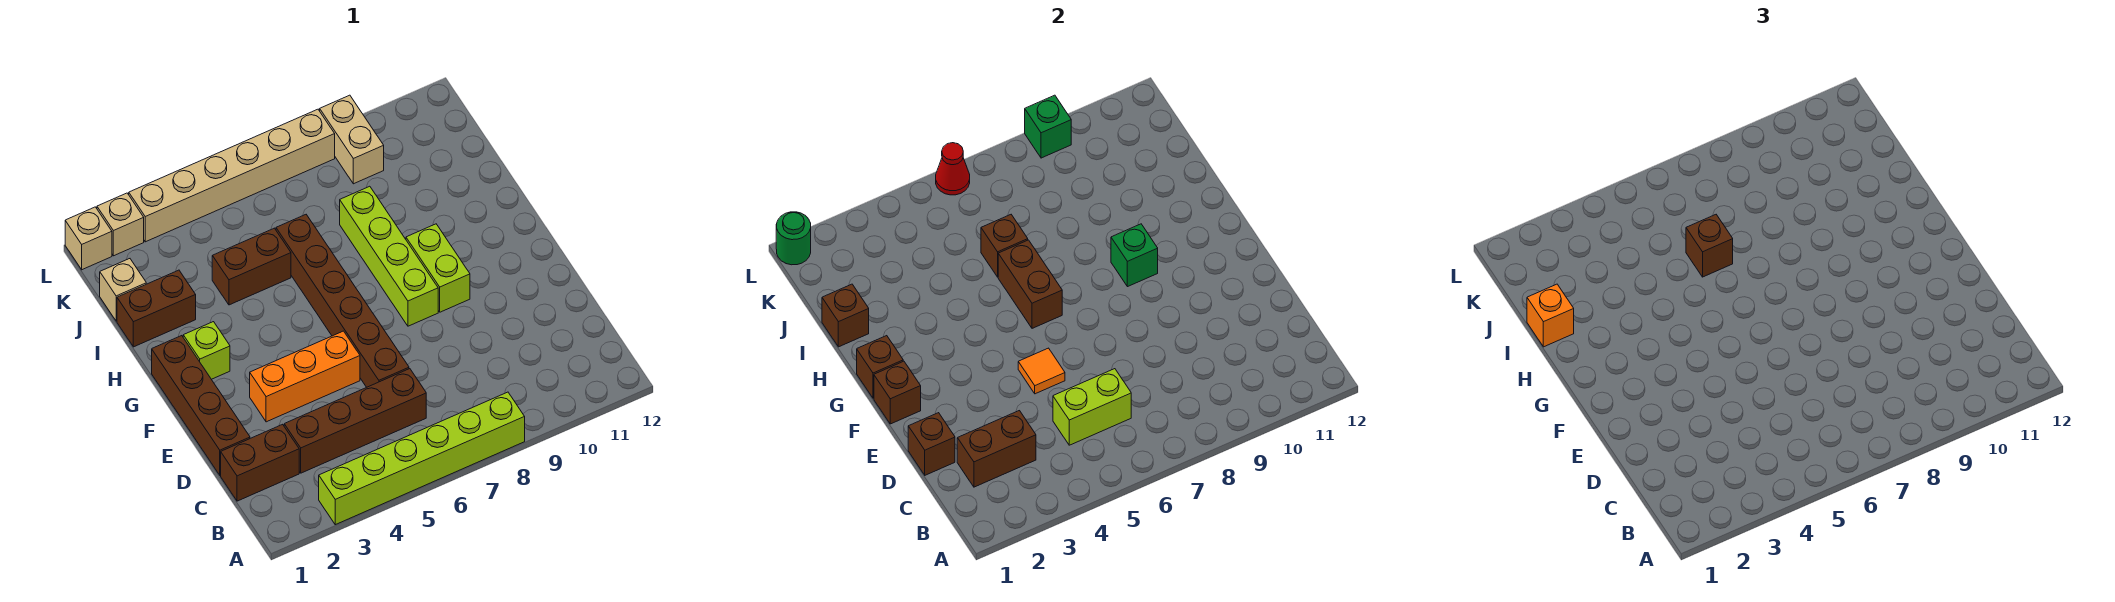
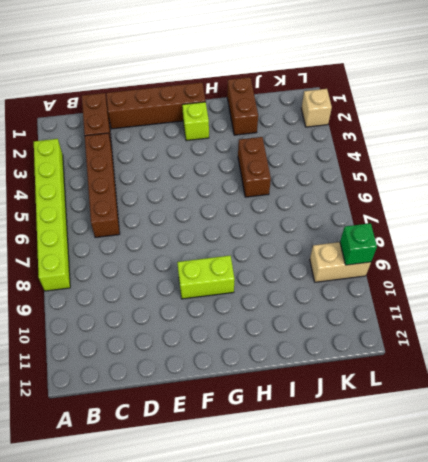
none -> brown 1x6 brick [276,215,409,387]
none -> orange 1x3 brick [250,331,360,422]
none -> lime 1x4 brick [340,186,438,326]
none -> tan 1x1 brick [100,259,146,321]

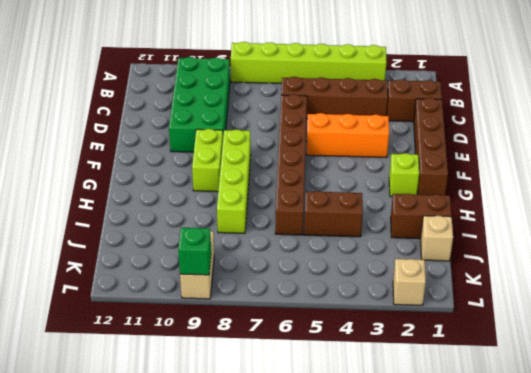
green 2x4 brick [169,57,230,152] -> none
none -> tan 1x1 brick [65,207,112,270]
none -> tan 1x6 brick [129,109,335,242]
none -> brown 1x2 brick [957,411,1036,487]
none -> lime 1x2 brick [1053,369,1131,445]

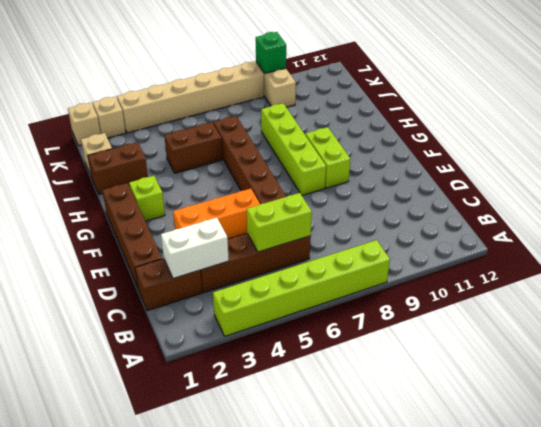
white 1x2 brick [161,218,229,278] -> brown 1x2 brick [957,411,1036,487]
none -> brown 1x1 brick [908,413,955,475]
none -> orange 1x1 tile [1018,348,1065,394]
none -> brown 1x1 brick [874,361,921,424]
none -> brown 1x1 brick [857,336,903,398]

